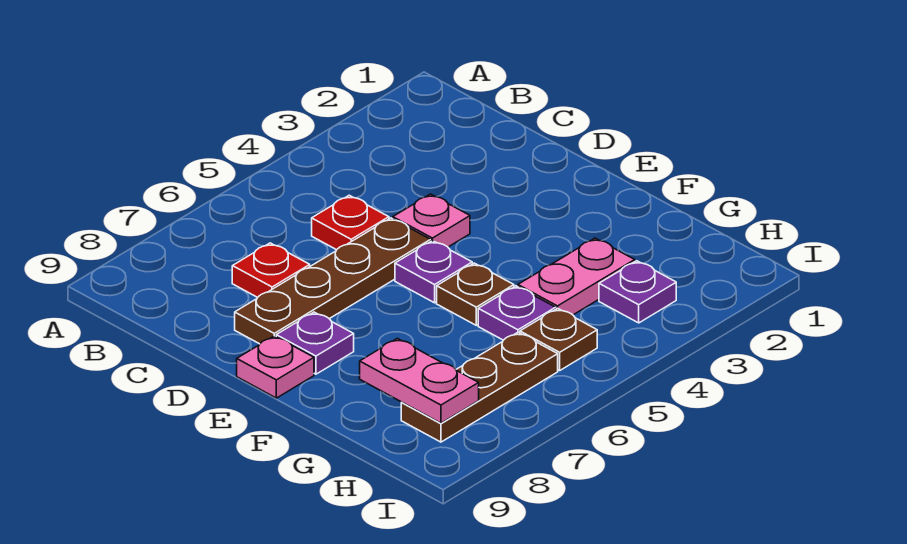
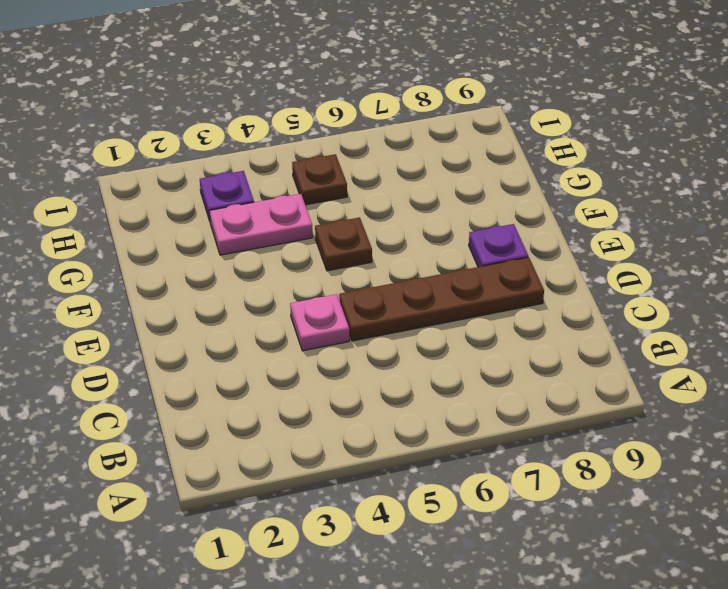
none -> red 1x1 plate [312,195,389,250]
none -> red 1x1 plate [232,243,310,297]
none -> purple 1x1 plate [395,241,472,303]

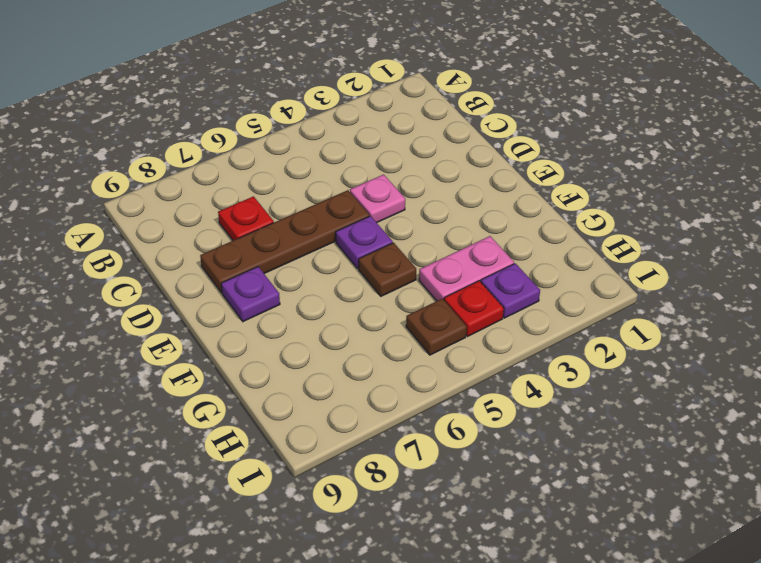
red 1x1 plate [444,281,504,336] -> red 1x1 plate moved to [312,195,389,250]
none -> pink 1x1 plate [237,336,314,398]
none -> purple 1x1 plate [478,286,556,340]
none -> brown 1x3 plate [401,332,558,442]

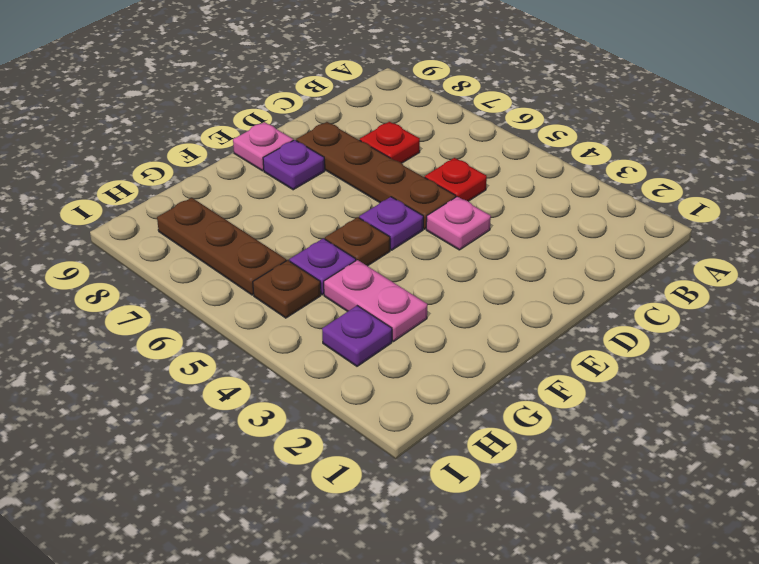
none -> pink 1x2 plate [360,338,479,423]

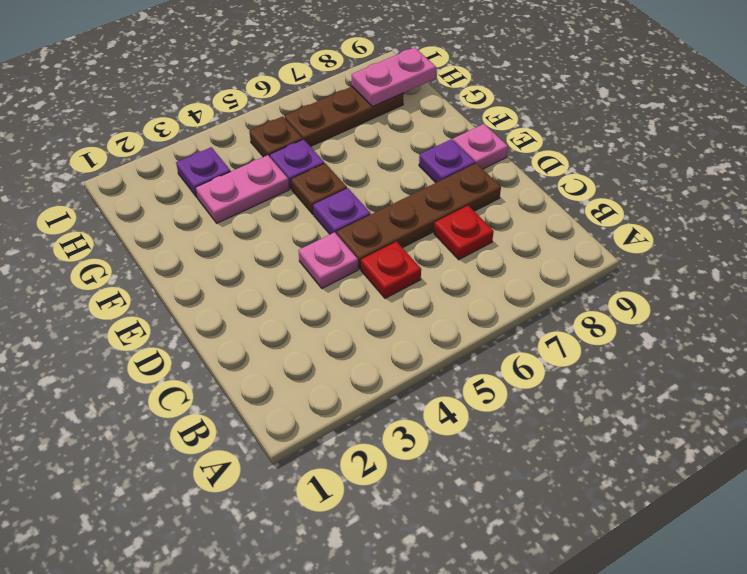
pink 1x2 plate [352,47,436,107] -> pink 1x2 plate turned to [360,338,479,423]

